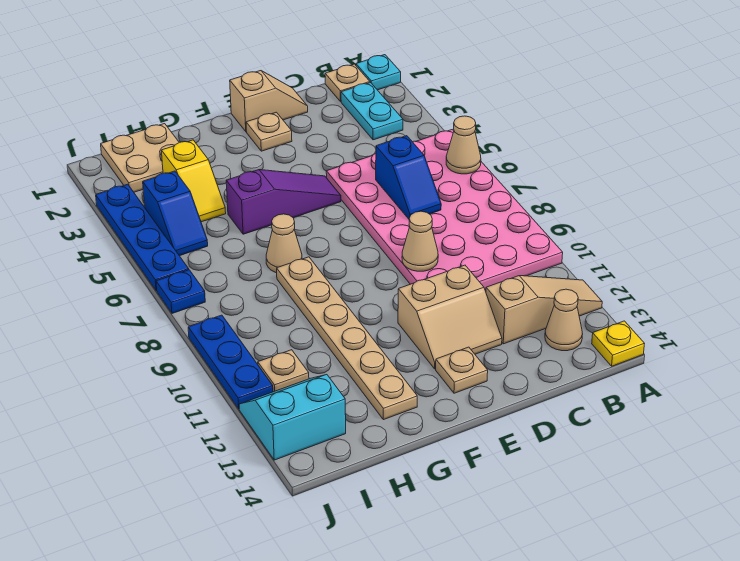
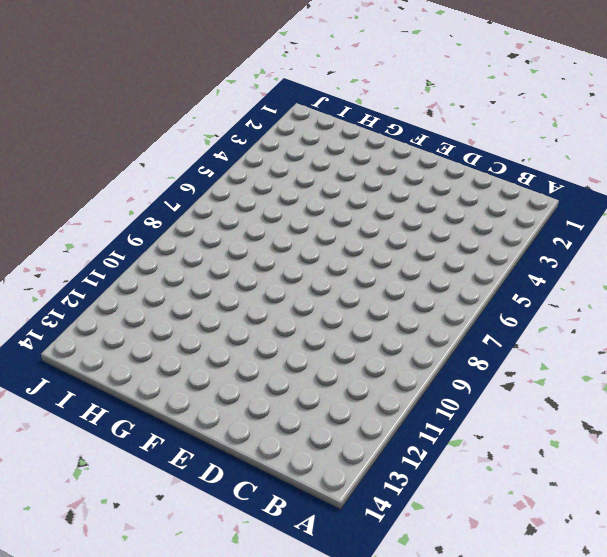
none -> cyan 1x1 plate [356,55,401,90]
none -> pink 4x6 plate [326,130,563,290]
none -> tan 1x3 slope [486,276,602,344]

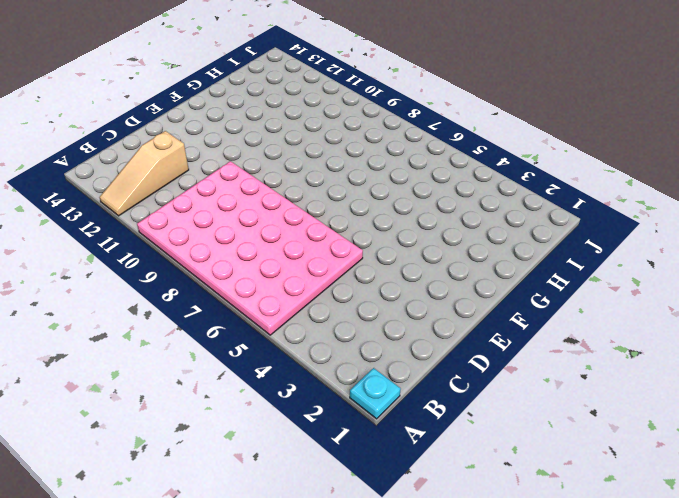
none -> yellow 1x1 plate [592,321,645,366]
none -> tan 1x1 plate [325,64,370,102]
none -> cyan 1x2 plate [341,83,403,140]

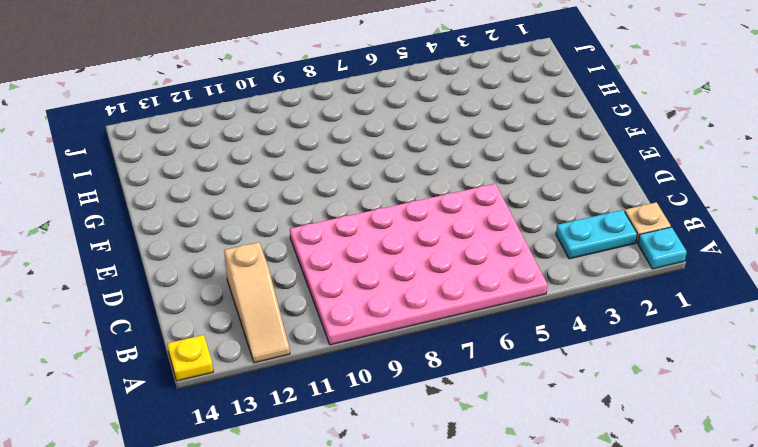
none -> tan 1x1 cone [545,289,582,351]
none -> tan 1x2 slope [230,71,308,131]
none -> tan 2x2 slope [398,265,502,369]

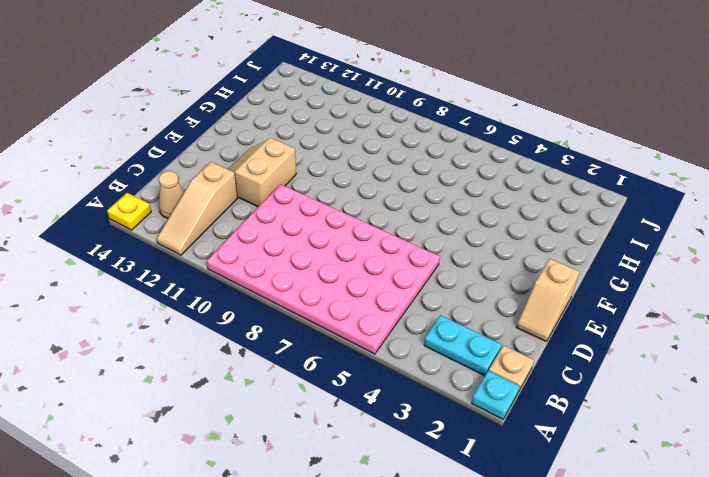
none -> tan 1x1 plate [246,112,292,151]
none -> purple 1x3 slope [226,170,341,234]
none -> tan 1x1 plate [436,347,488,393]

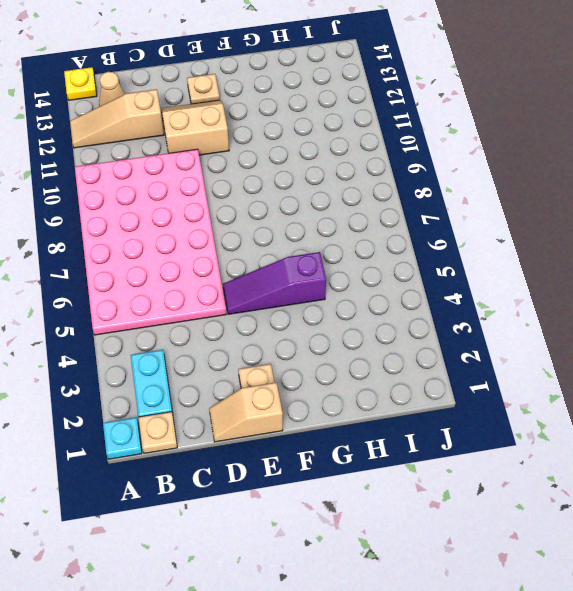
none -> tan 1x1 cone [266,214,302,273]
none -> tan 1x6 plate [277,257,417,420]
none -> tan 2x2 plate [101,124,179,192]

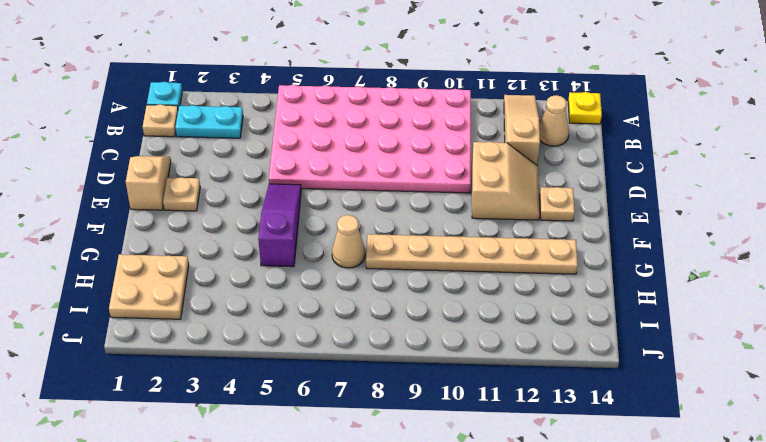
none -> yellow 1x2 slope [161,140,226,222]
none -> blue 1x2 slope [143,171,208,256]
none -> tan 1x1 plate [258,350,309,392]

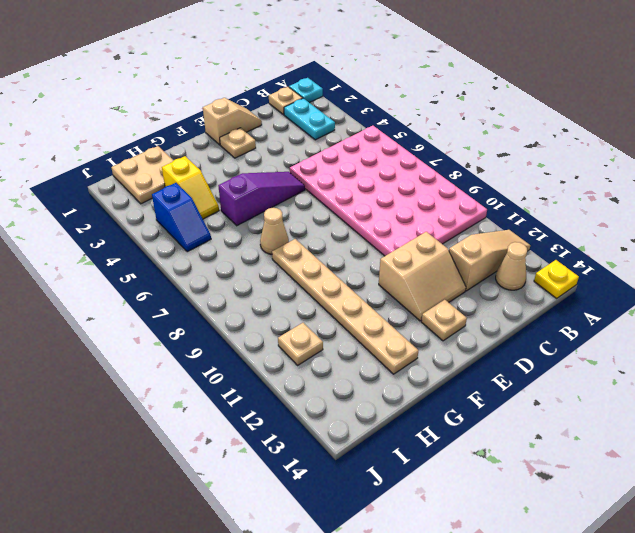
none -> cyan 2x2 slope [239,375,346,460]
none -> blue 1x4 plate [96,184,189,291]
none -> blue 1x1 plate [156,270,205,313]

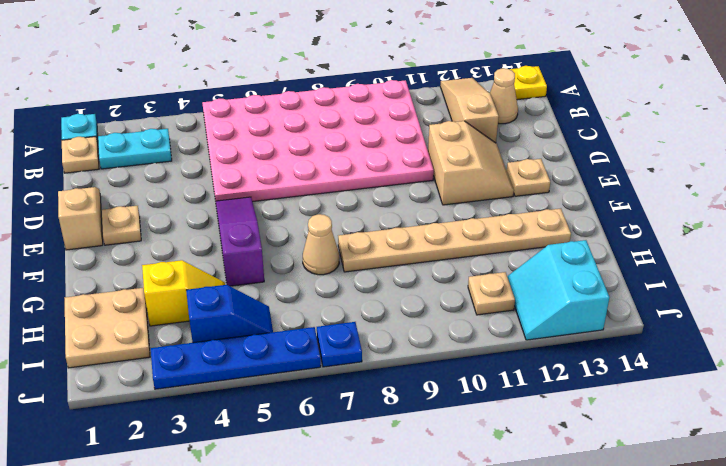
none -> blue 1x3 plate [188,315,273,409]
none -> tan 1x1 cone [446,116,481,174]
none -> blue 1x2 slope [376,136,441,219]

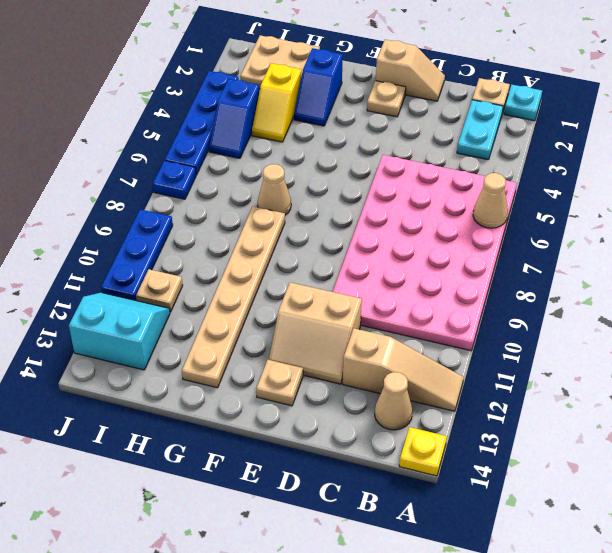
blue 1x2 slope [294,48,343,126] -> blue 1x2 slope moved to [376,136,441,219]
none -> purple 1x3 slope [226,170,341,234]
none -> tan 1x1 cone [402,211,438,271]

